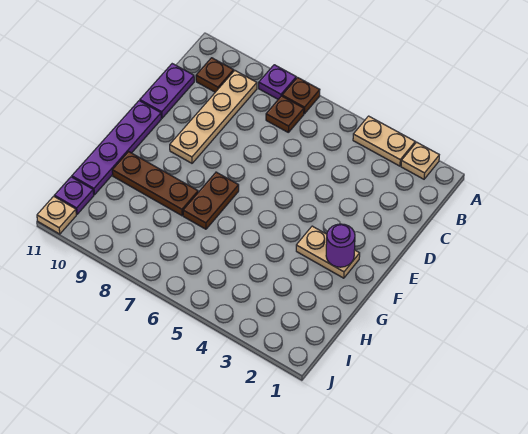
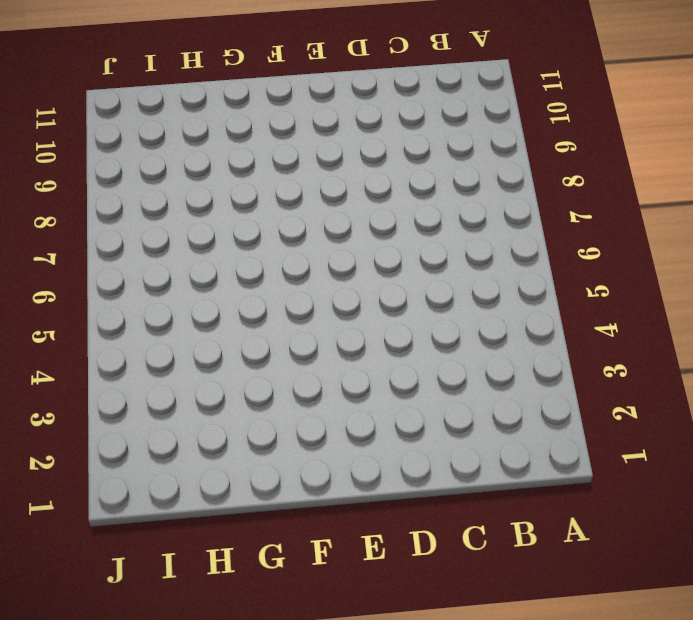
none -> tan 1x1 plate [401,142,439,179]
none -> tan 1x2 plate [353,116,415,166]
none -> brown 1x1 plate [282,78,320,114]

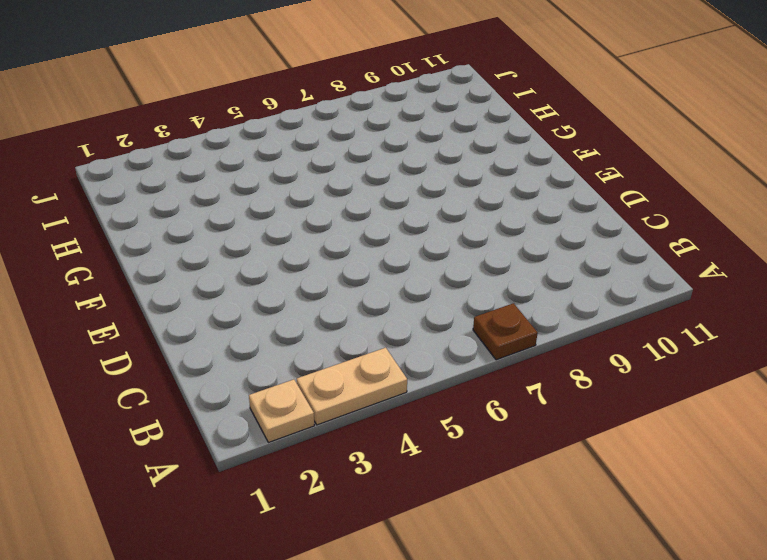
none -> purple 1x1 plate [259,65,296,99]
none -> brown 1x1 plate [266,96,304,132]
none -> tan 1x4 plate [170,71,257,163]

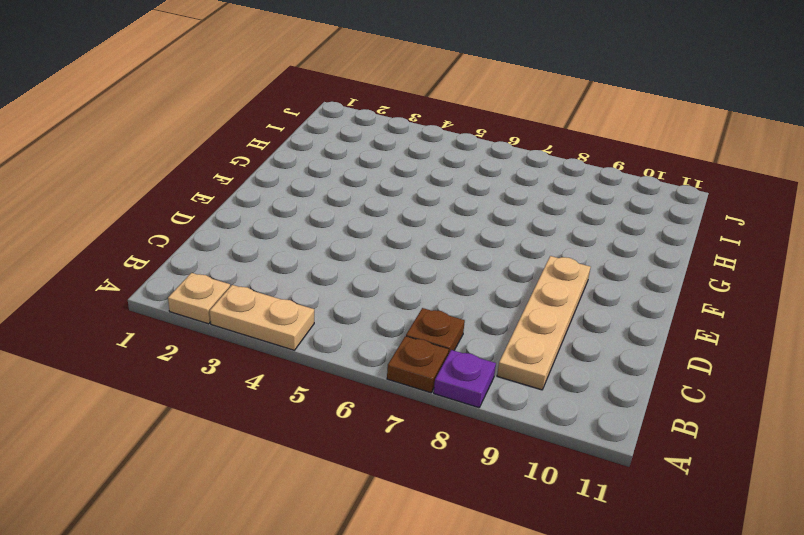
none -> brown 1x1 plate [196,58,234,92]
none -> purple 1x2 plate [140,64,194,118]
none -> purple 1x4 plate [72,101,161,195]

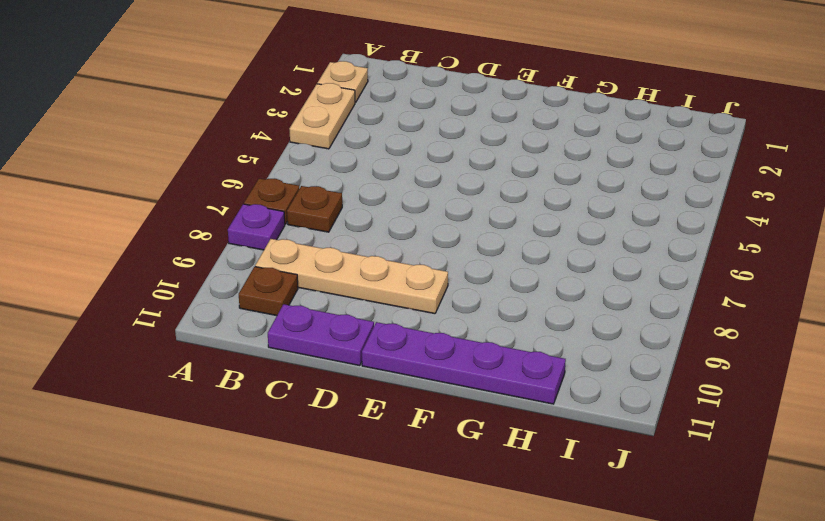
none -> tan 1x2 plate [296,226,360,278]
none -> brown 1x2 plate [183,172,239,229]
none -> brown 1x3 plate [112,152,198,216]

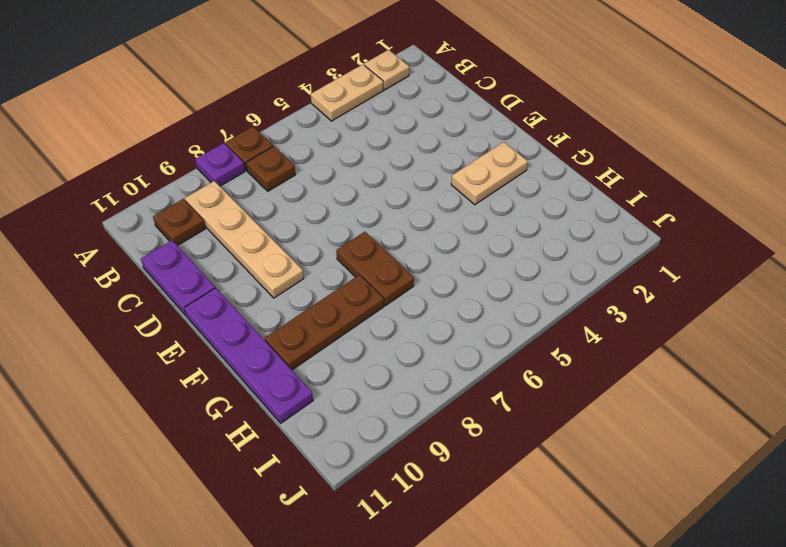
none -> purple 1x1 plate [54,177,94,214]
none -> tan 1x1 plate [37,196,76,234]
none -> purple 1x1 round brick [326,224,355,267]

